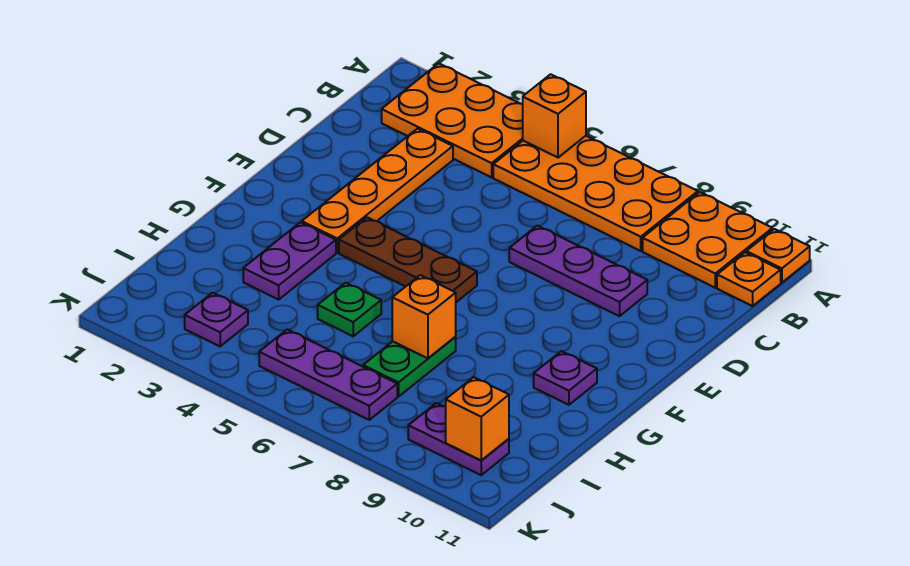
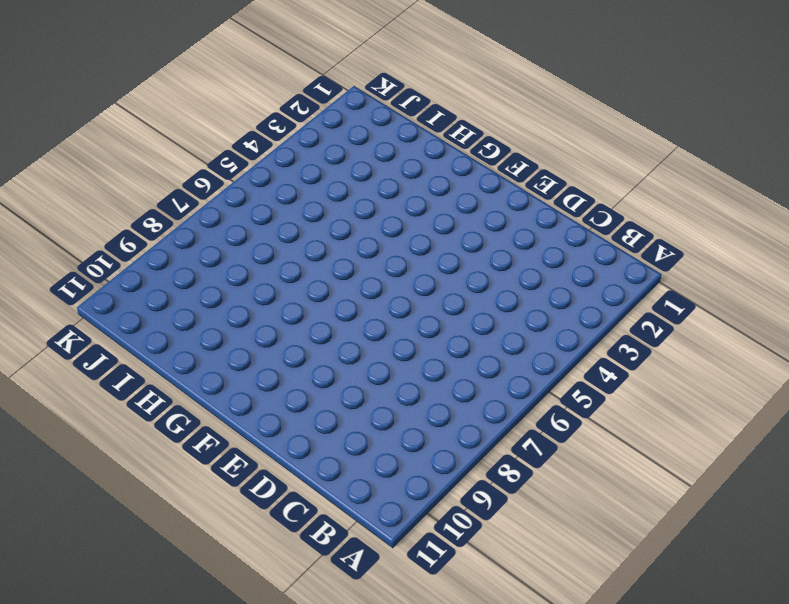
none -> orange 2x3 plate [382,63,523,177]
none -> orange 2x4 plate [493,136,698,251]
none -> orange 2x2 plate [643,192,772,288]

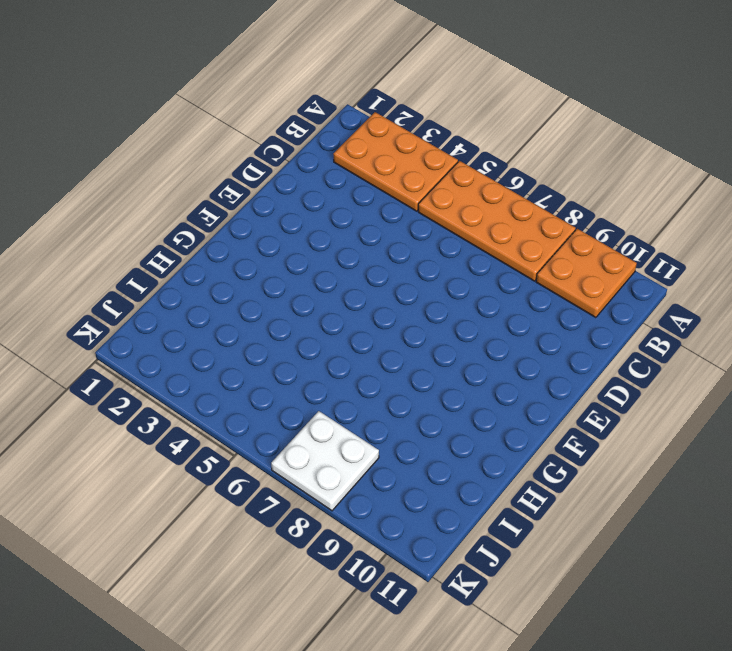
white 2x2 plate [271,411,379,511] -> purple 1x3 plate [259,330,397,420]
none -> orange 1x1 plate [746,229,810,283]
none -> orange 1x1 plate [717,252,781,306]
none -> orange 1x4 plate [302,129,453,253]

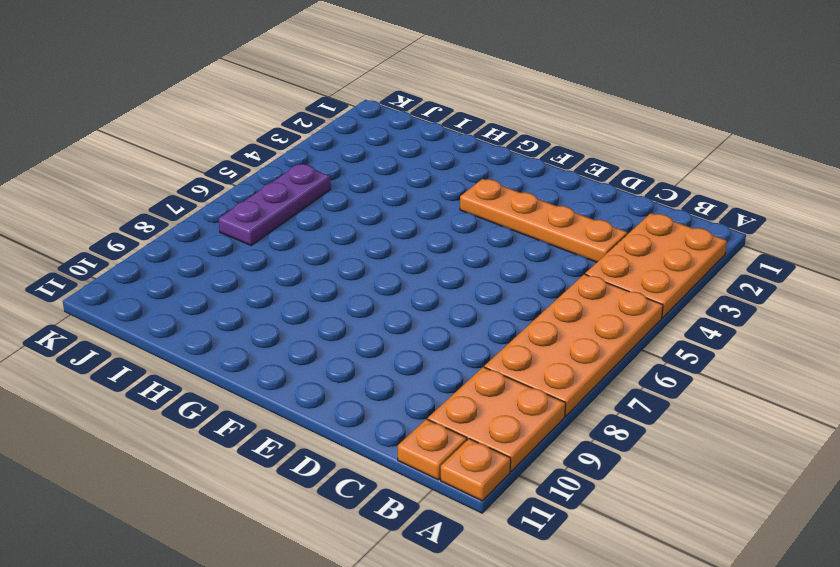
none -> purple 1x3 plate [509,226,647,316]
none -> brown 1x3 plate [339,217,477,302]
none -> purple 1x2 plate [243,222,336,300]

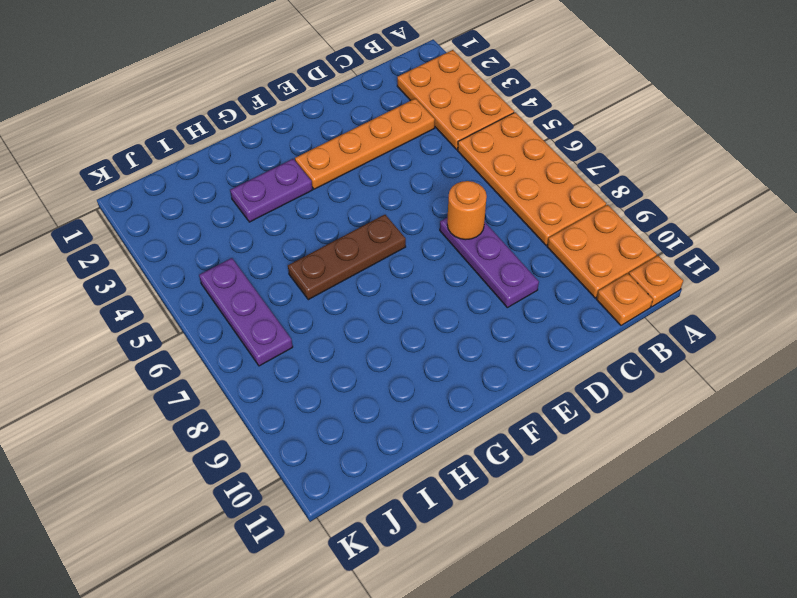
orange 1x1 round brick [447,181,487,240] -> none
brown 1x3 plate [288,215,406,300] -> brown 1x3 plate turned to [339,217,477,302]
none -> purple 1x1 plate [534,351,597,405]
none -> green 1x1 plate [318,283,381,336]
none -> green 1x2 plate [363,337,456,397]

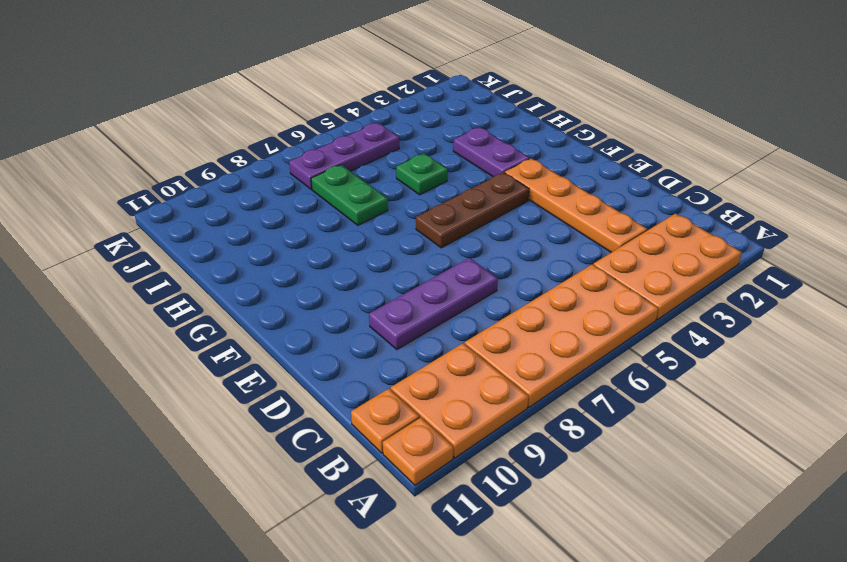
none -> purple 1x1 plate [534,351,597,405]
none -> purple 1x1 plate [185,293,248,346]
none -> purple 1x2 plate [408,403,509,475]

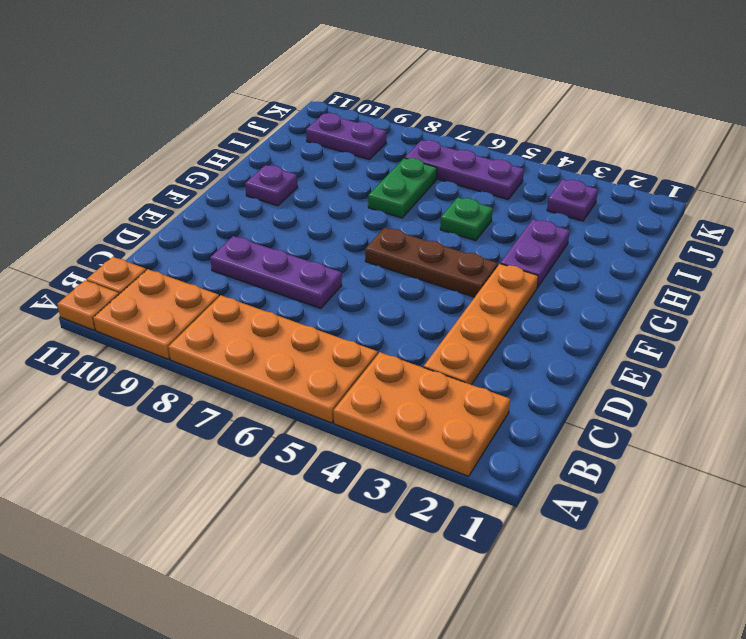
none -> orange 1x1 brick [523,74,586,158]
none -> orange 1x1 brick [392,275,456,358]
none -> orange 1x1 brick [446,377,509,460]

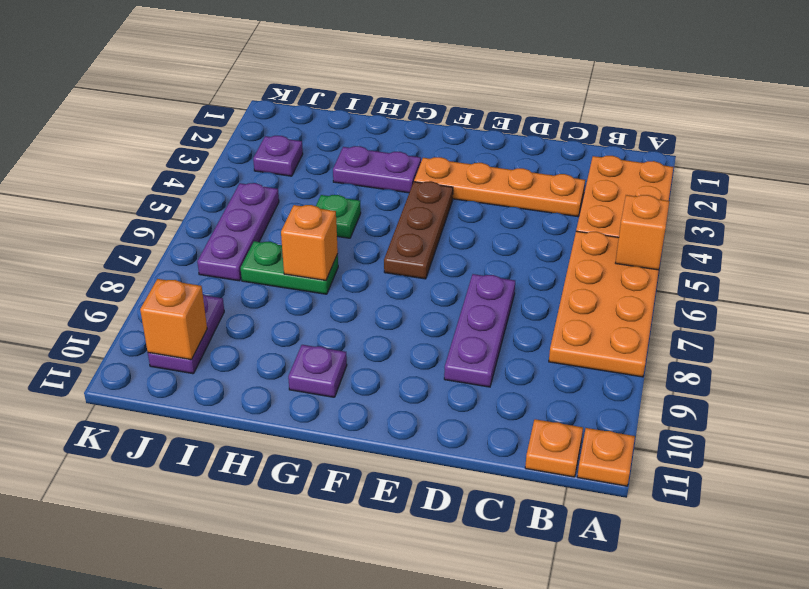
none -> orange 2x2 plate [643,192,772,288]

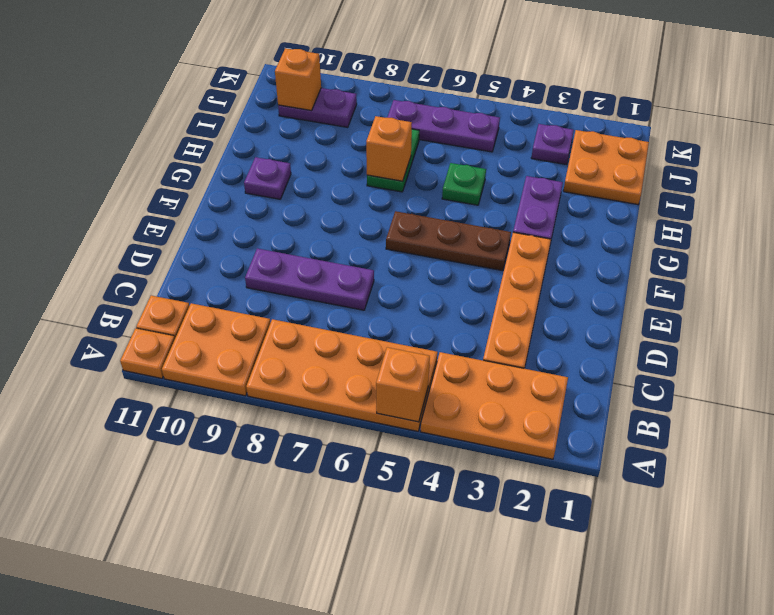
orange 2x2 plate [563,130,649,205] -> none

